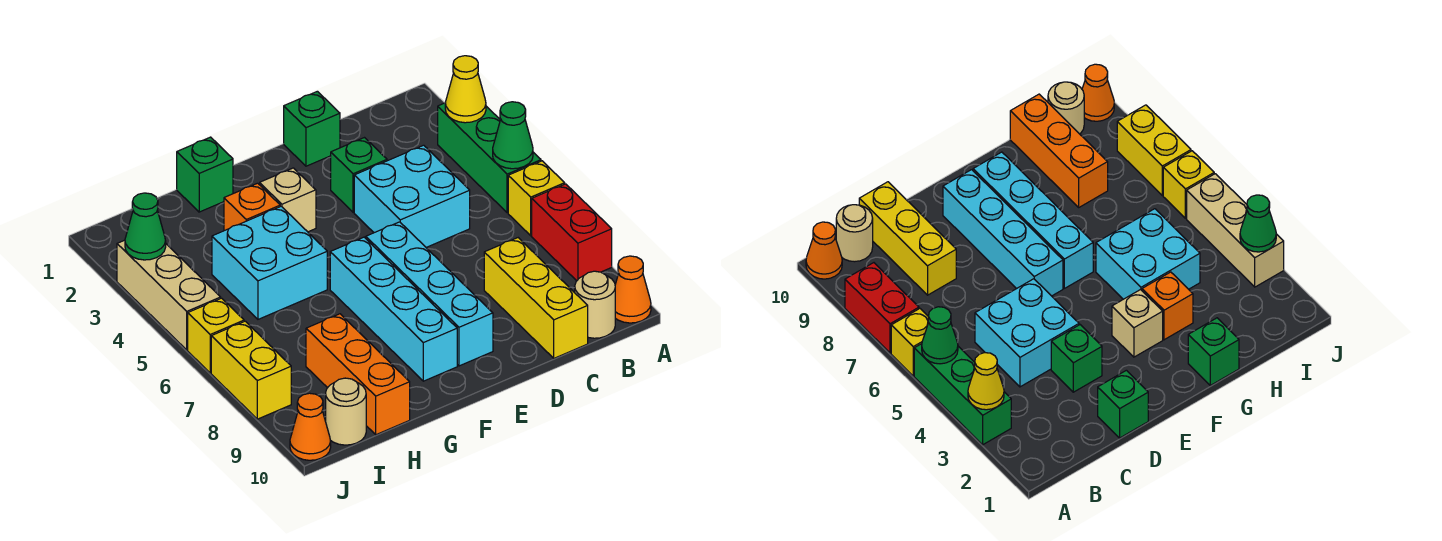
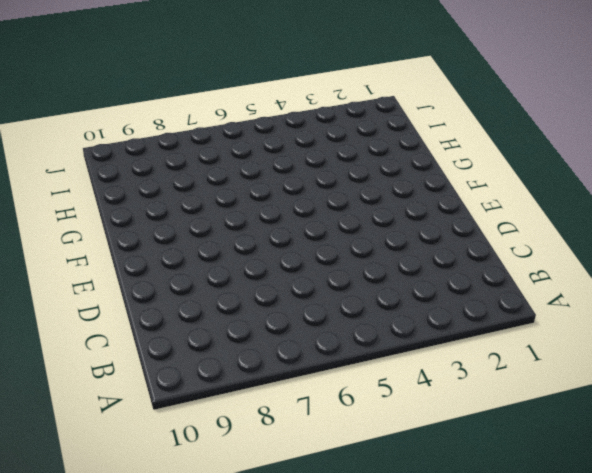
none -> green 1x3 brick [438,103,541,213]
none -> yellow 1x1 brick [508,161,565,236]
none -> red 1x2 brick [532,184,612,281]

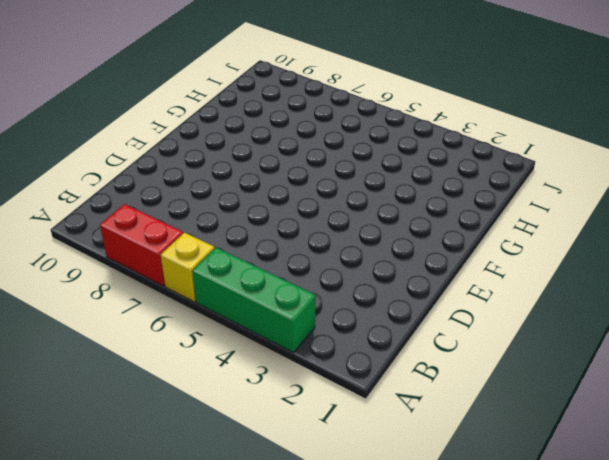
none -> orange 1x1 cone [615,256,651,323]
none -> tan 1x1 round brick [575,271,615,338]
none -> cyan 2x2 brick [354,145,470,247]

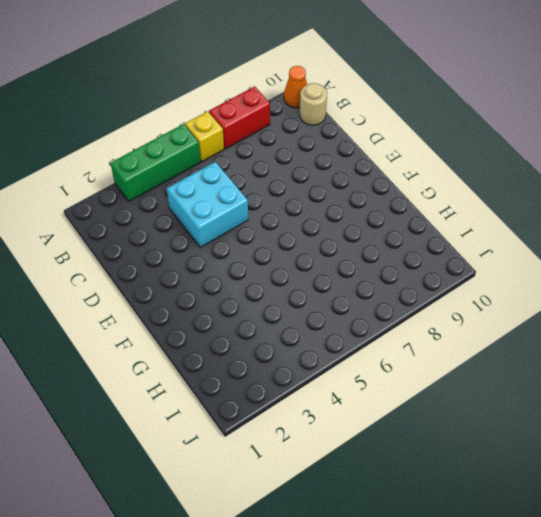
none -> yellow 1x3 brick [484,238,588,358]
none -> green 1x1 brick [284,91,340,166]
none -> green 1x1 brick [331,138,387,212]

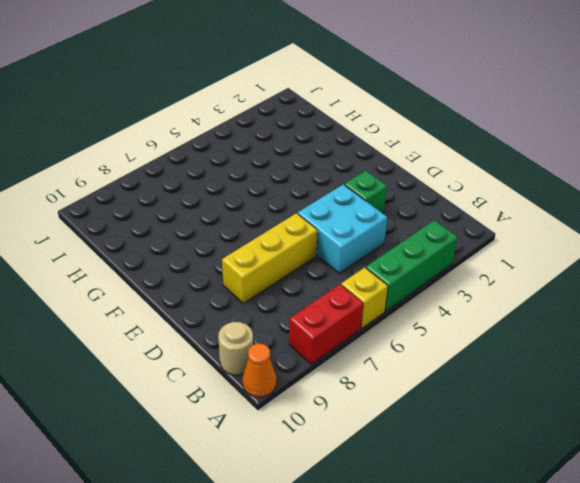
yellow 1x3 brick [222,213,317,304] -> yellow 1x3 brick moved to [484,238,588,358]
none -> green 1x1 brick [284,91,340,166]
none -> cyan 1x4 brick [366,222,493,366]
none -> tan 1x1 brick [260,168,316,232]

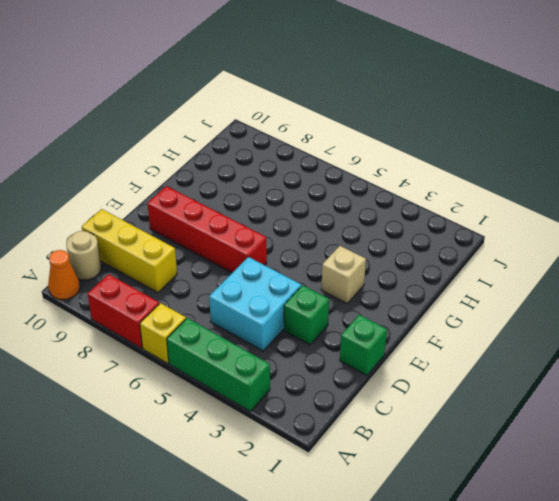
red 1x4 brick [147,186,267,273] -> cyan 1x4 brick [366,222,493,366]
none -> cyan 1x4 brick [330,237,457,381]
none -> green 1x1 brick [177,137,233,212]
none -> orange 1x1 brick [224,183,280,231]

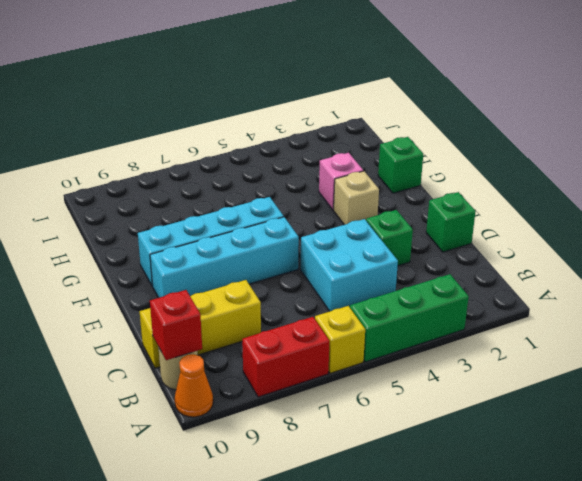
red 1x1 brick [150,290,202,360] -> none
pink 1x1 brick [319,153,363,210] -> orange 1x1 brick [224,183,280,231]
none -> cyan 2x2 brick [212,206,327,319]
none -> orange 1x3 brick [306,314,410,435]
none -> tan 1x1 round brick [326,378,366,445]

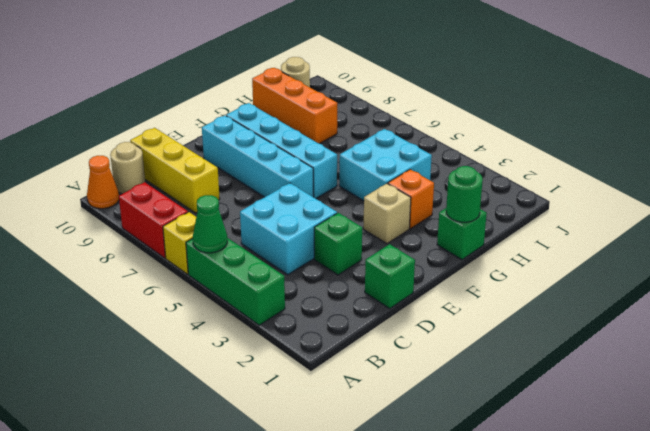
green 1x1 round brick [446,166,483,222] -> none
none -> tan 1x3 brick [117,240,221,350]
none -> yellow 1x1 brick [188,298,244,373]
none -> yellow 1x2 brick [211,321,291,419]

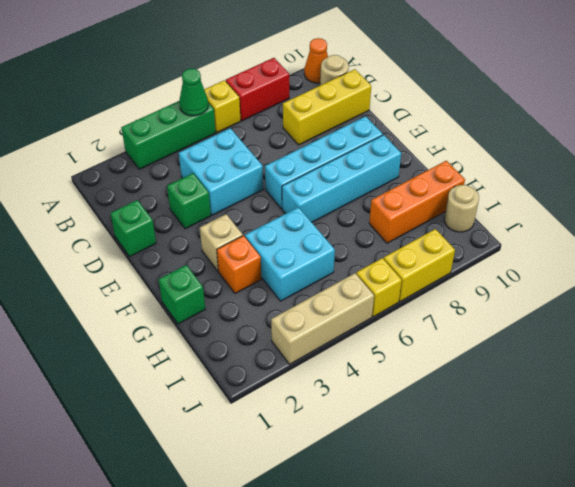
none -> orange 1x1 cone [290,393,331,460]
none -> yellow 1x1 cone [445,56,486,123]
none -> green 1x1 cone [125,193,166,260]

